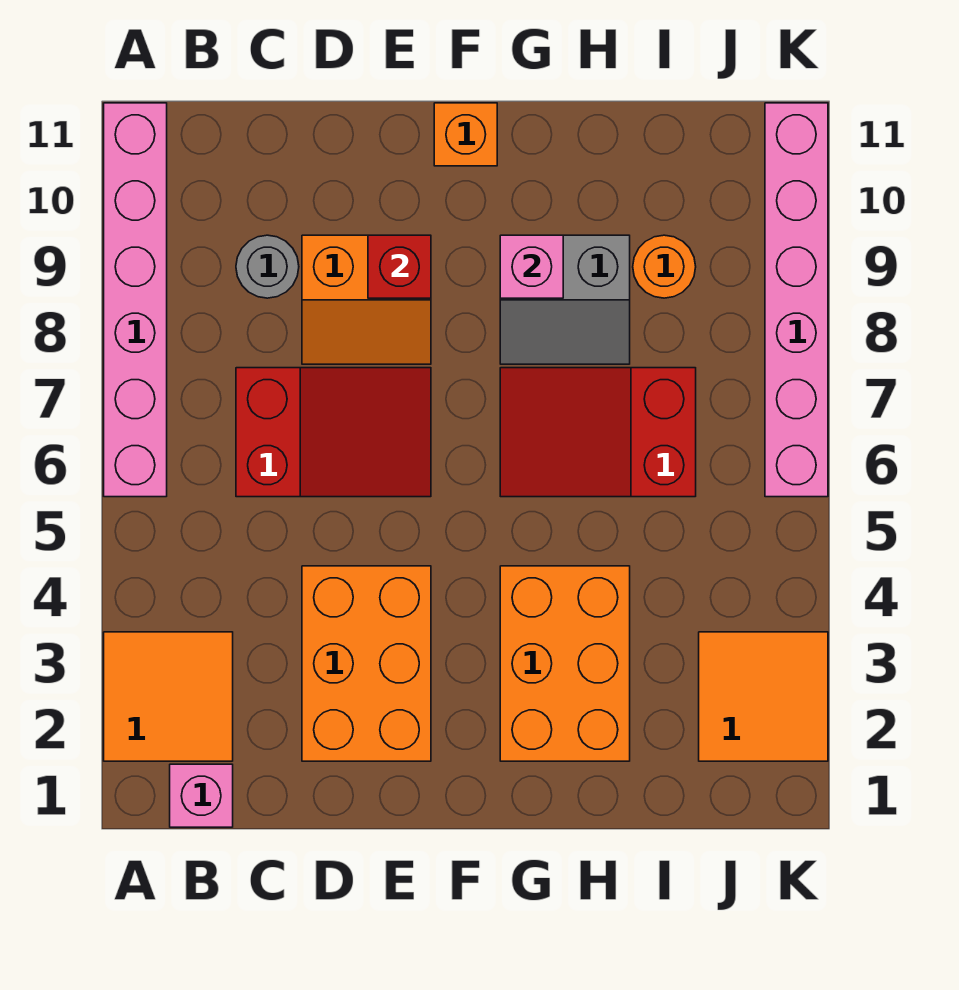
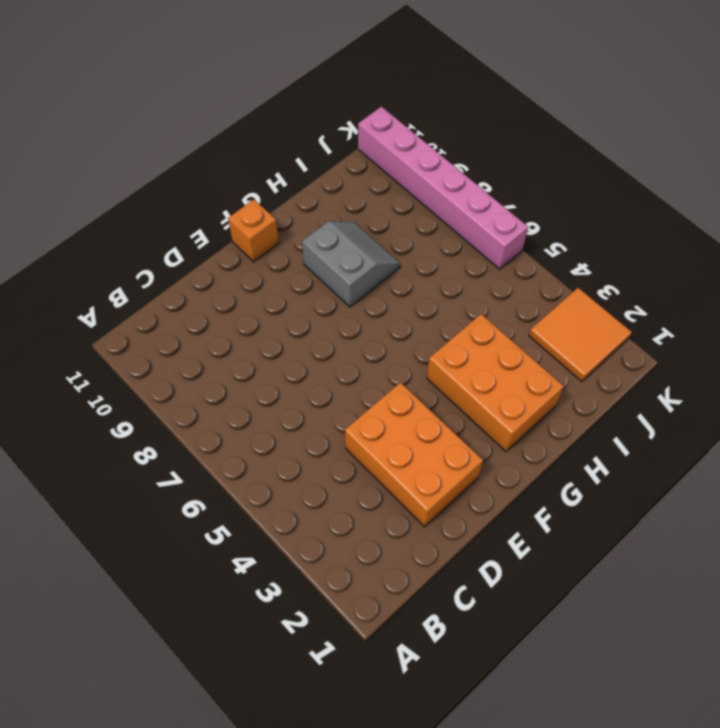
grey 2x2 slope [302,221,400,307] -> grey 2x2 slope turned to [500,235,630,364]
none -> orange 2x2 tile [104,632,233,761]
none -> pink 1x6 brick [104,103,167,497]
none -> pink 1x1 brick [170,764,233,827]

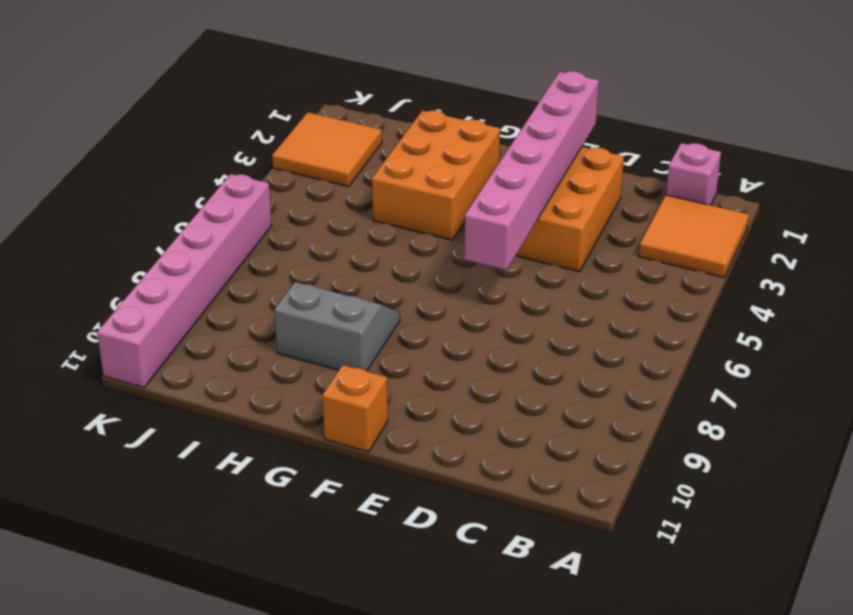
pink 1x6 brick [464,71,599,270] -> pink 1x6 brick moved to [104,103,167,497]
none -> red 2x3 slope [236,368,431,497]
none -> grey 1x1 round brick [236,235,299,298]
none -> orange 2x2 slope [302,235,431,364]

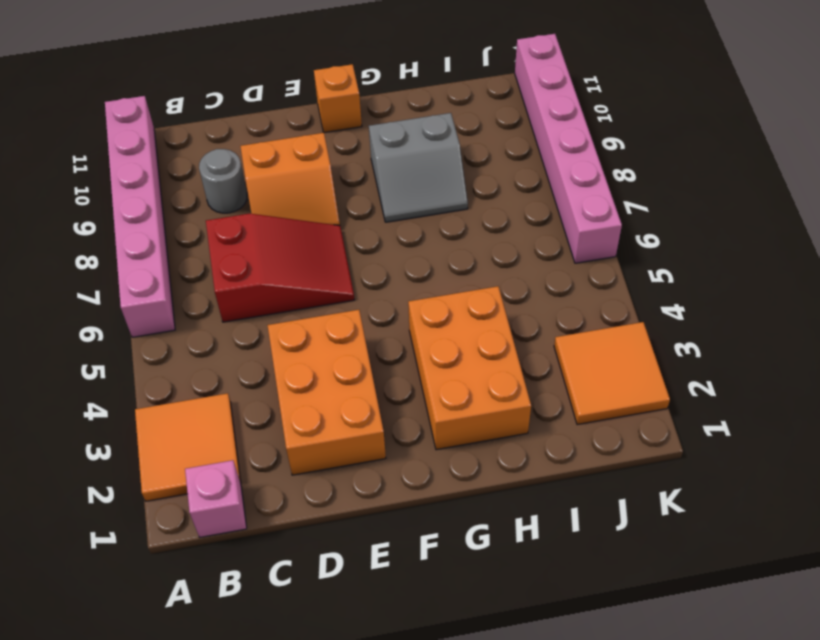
none -> red 2x3 slope [500,368,696,497]
none -> orange 1x1 round brick [633,235,696,298]
none -> red 1x1 brick [368,235,431,298]

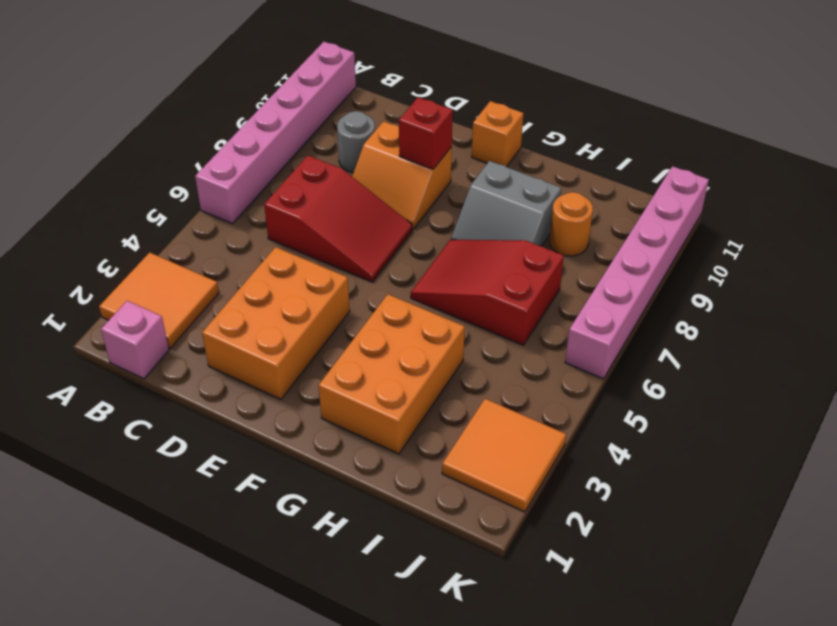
none -> pink 1x1 brick [500,235,563,298]

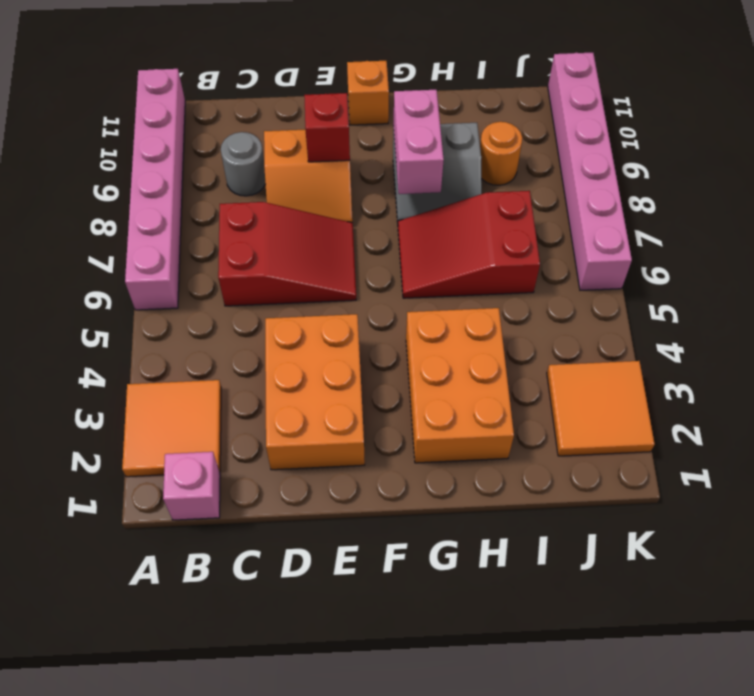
pink 1x2 brick [393,90,444,194] -> pink 1x1 brick [500,235,563,298]

